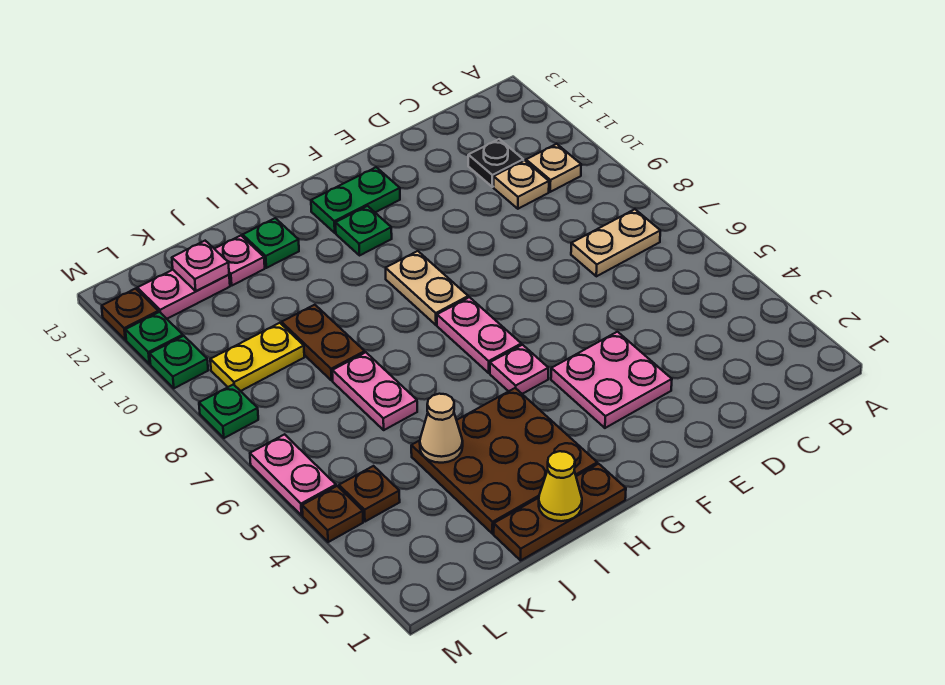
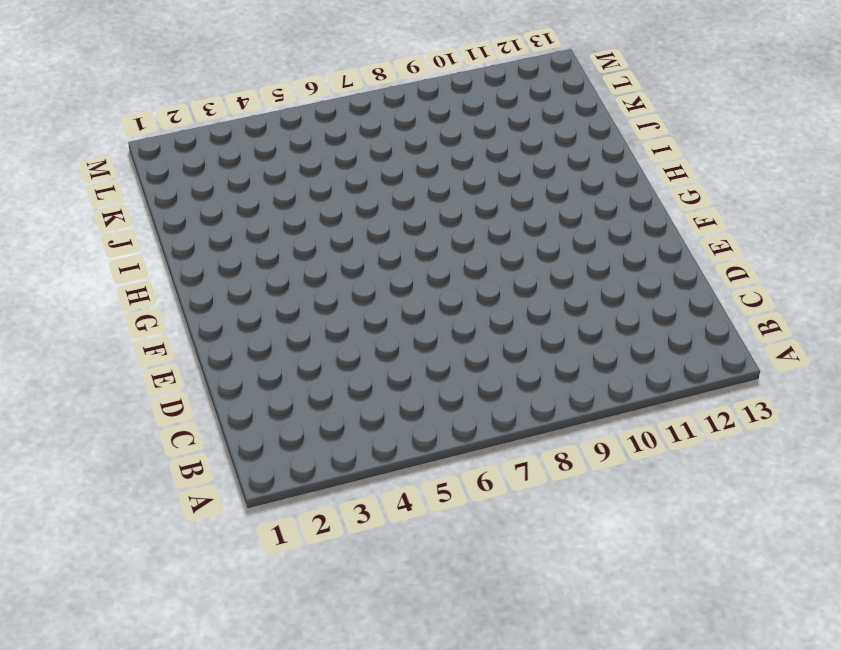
none -> tan 1x2 plate [571,209,660,276]
none -> tan 1x1 plate [526,144,581,192]
none -> tan 1x1 plate [494,160,549,209]

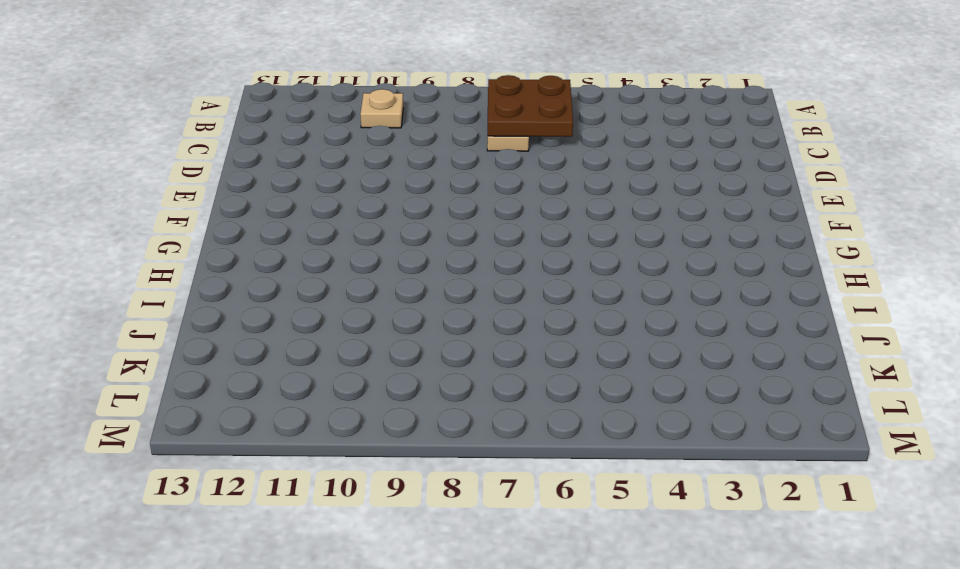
brown 2x2 plate [488,75,573,137] -> none
none -> tan 1x1 plate [494,160,549,209]
none -> black 1x1 plate [468,139,523,187]
none -> pink 2x2 plate [551,332,672,428]

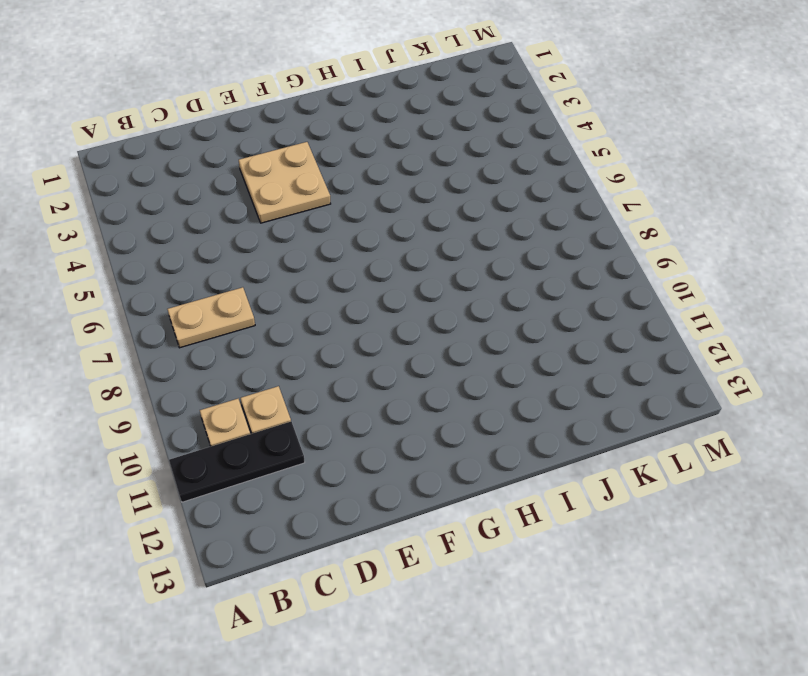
black 1x3 plate [169,422,305,502] -> black 1x1 plate [468,139,523,187]
tan 2x2 plate [239,142,331,223] -> pink 2x2 plate [551,332,672,428]
none -> green 1x2 plate [311,167,400,233]
none -> pink 1x1 plate [490,345,548,394]
none -> pink 1x2 plate [437,297,521,373]

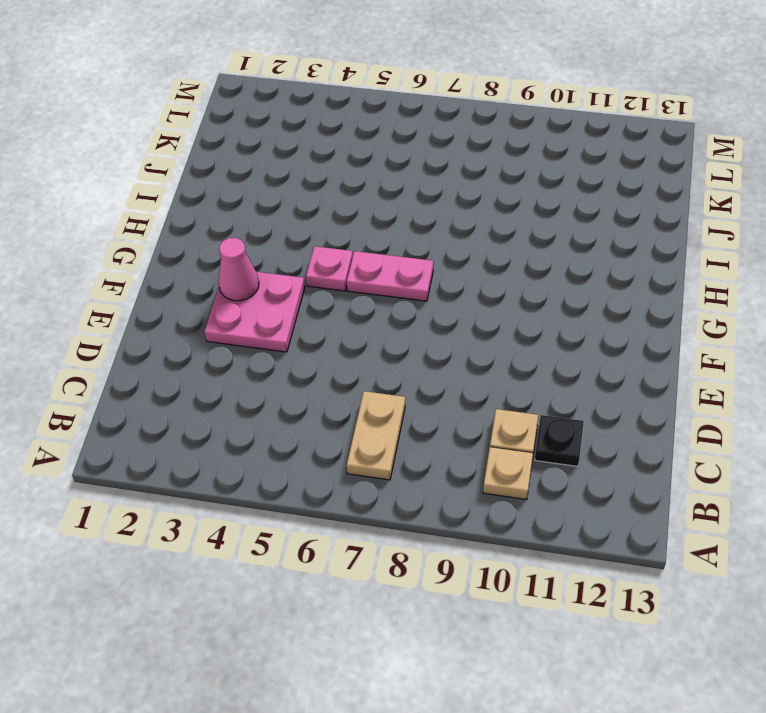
pink 1x1 cone [218,238,259,301] -> none
none -> green 1x2 plate [311,167,400,233]
none -> tan 1x2 plate [386,251,468,325]
none -> green 1x1 plate [336,206,392,255]

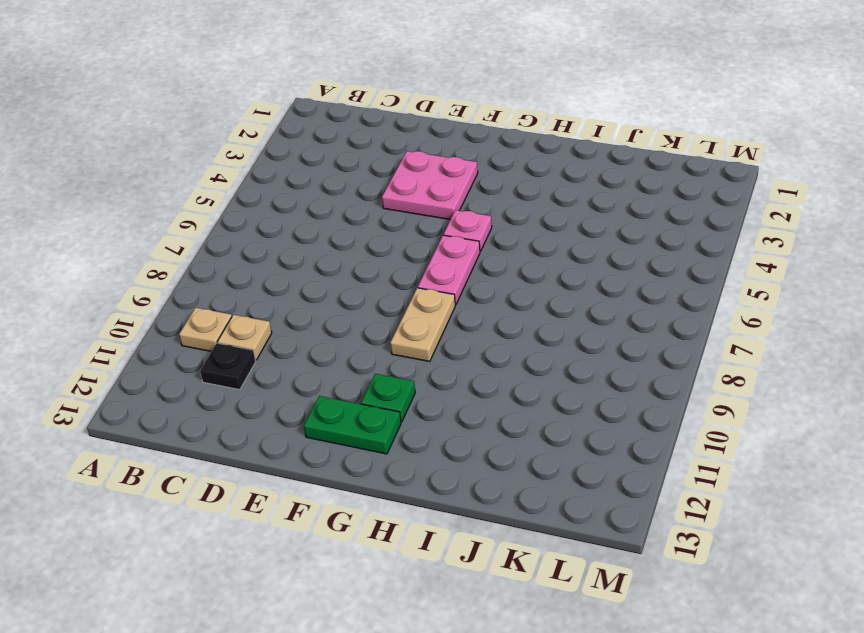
none -> tan 1x2 plate [571,209,660,276]
none -> brown 1x3 plate [494,464,626,560]
none -> brown 3x3 plate [411,388,597,534]

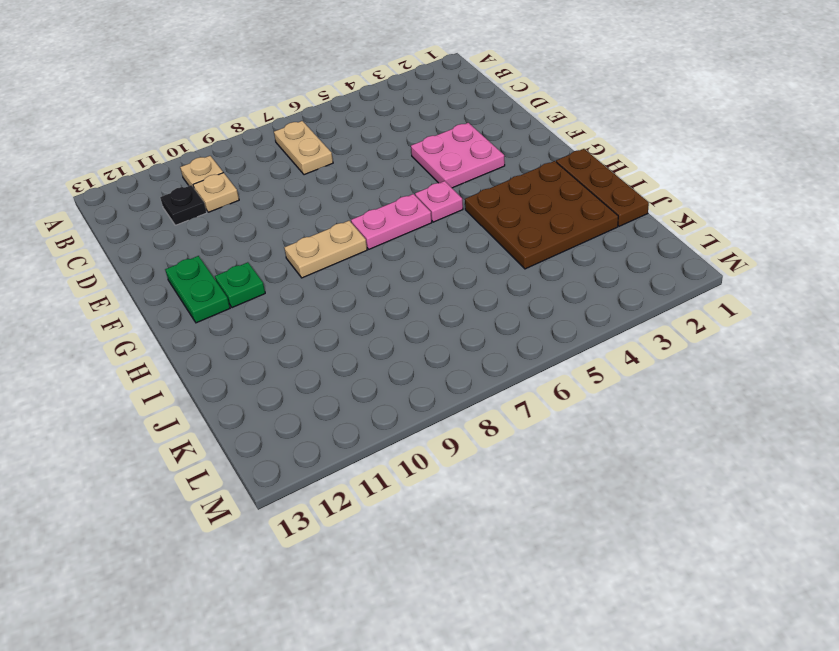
none -> green 1x1 plate [243,218,299,268]
none -> pink 1x2 plate [332,352,417,430]
none -> brown 1x2 plate [282,305,365,380]

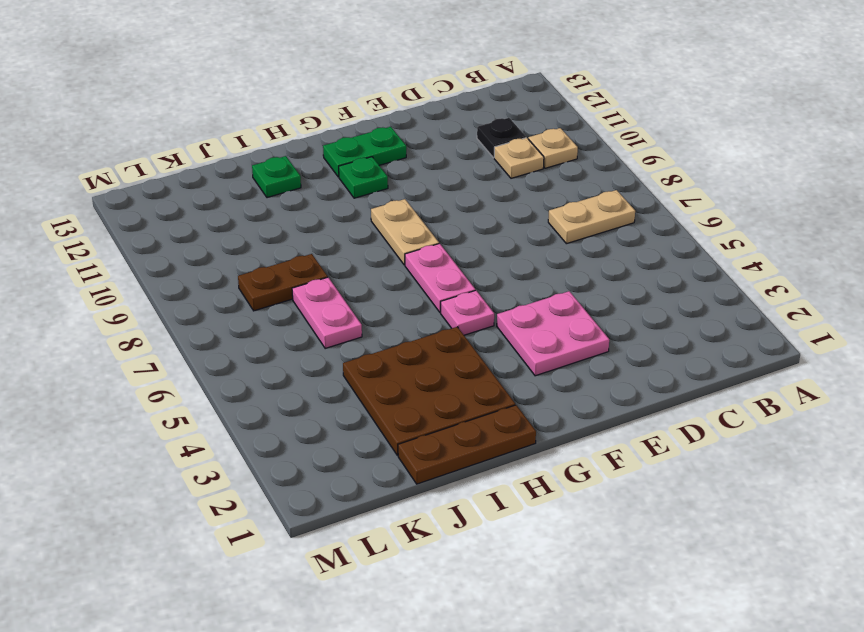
brown 1x2 plate [238,254,328,311] -> brown 1x2 plate turned to [282,305,365,380]
none -> pink 1x1 plate [215,236,265,285]
none -> yellow 1x2 plate [210,323,304,391]
none -> pink 1x2 plate [137,270,230,319]

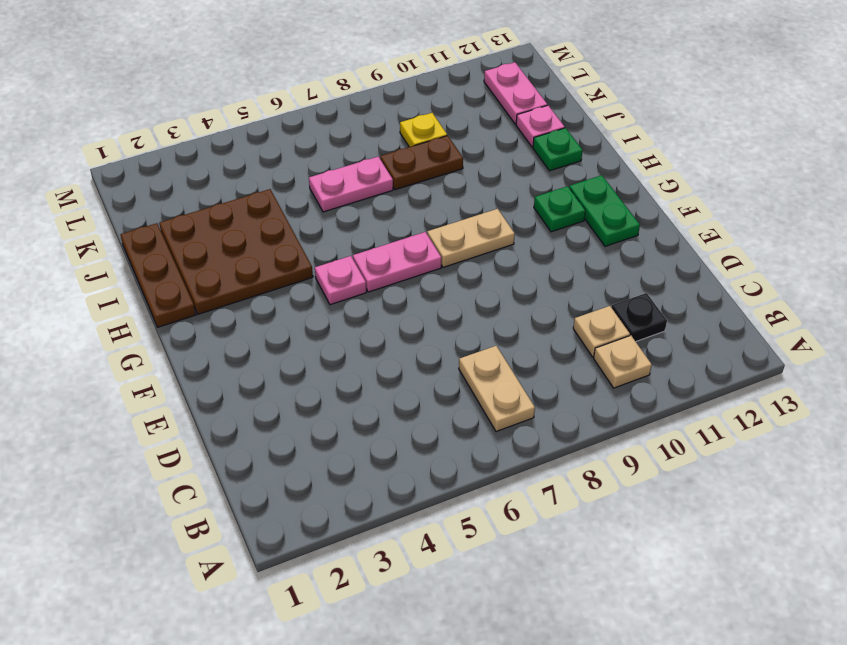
yellow 1x1 plate [400,113,447,147] -> yellow 1x2 plate [210,323,304,391]
none -> pink 2x2 plate [551,332,672,428]
none -> brown 1x1 plate [339,466,400,522]
none -> brown 1x1 plate [302,486,363,542]

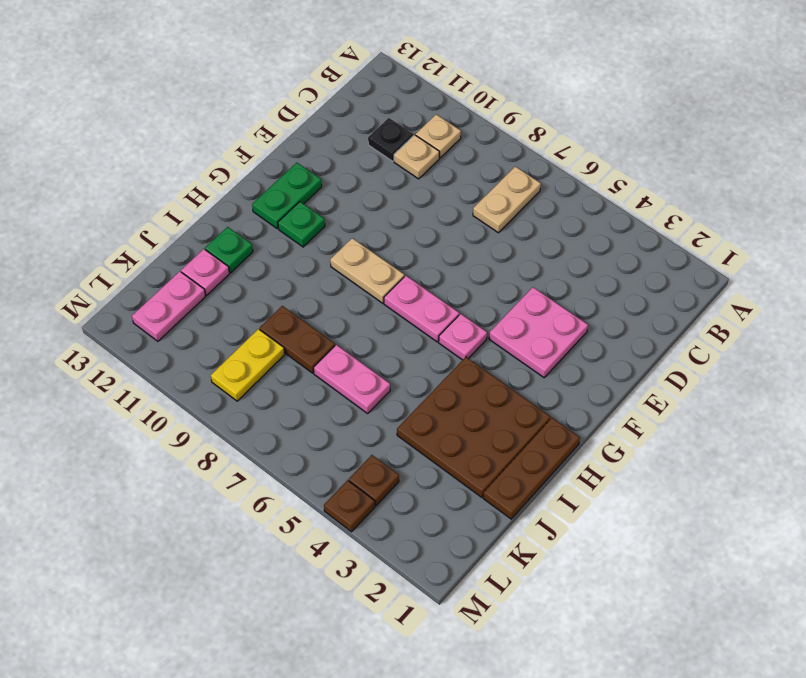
none -> pink 1x2 plate [250,434,336,516]
none -> green 1x1 plate [199,384,258,438]
none -> green 1x1 plate [150,336,208,388]

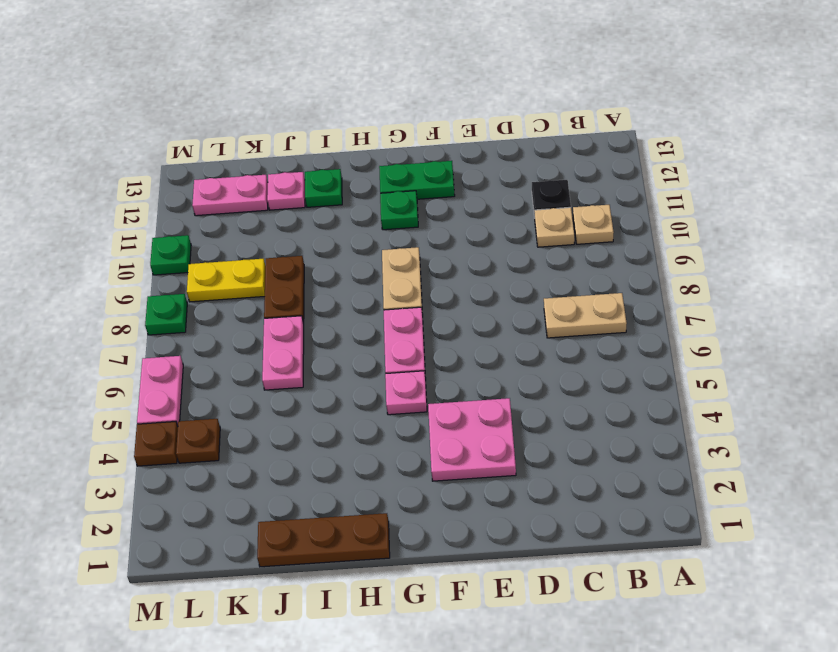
none -> brown 3x3 plate [411,388,597,534]
none -> green 1x1 plate [125,312,183,364]
none -> brown 1x1 plate [102,289,158,340]

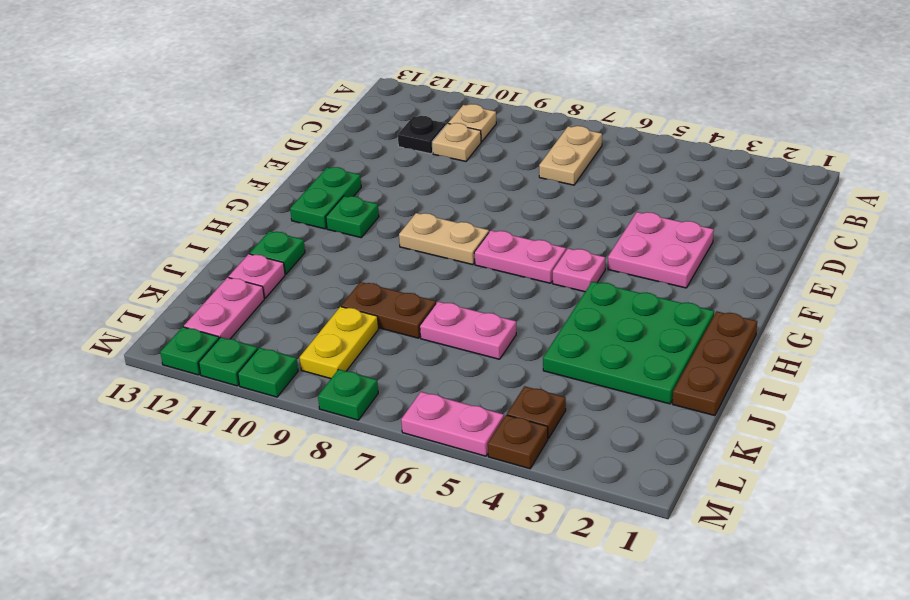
green 3x3 plate [543,282,714,404] -> brown 3x3 plate [411,388,597,534]
green 1x1 plate [160,327,219,375] -> brown 1x1 plate [102,289,158,340]
none -> yellow 1x1 cone [539,451,582,521]
none -> tan 1x1 cone [420,394,463,463]
none -> pink 1x1 plate [172,241,229,291]

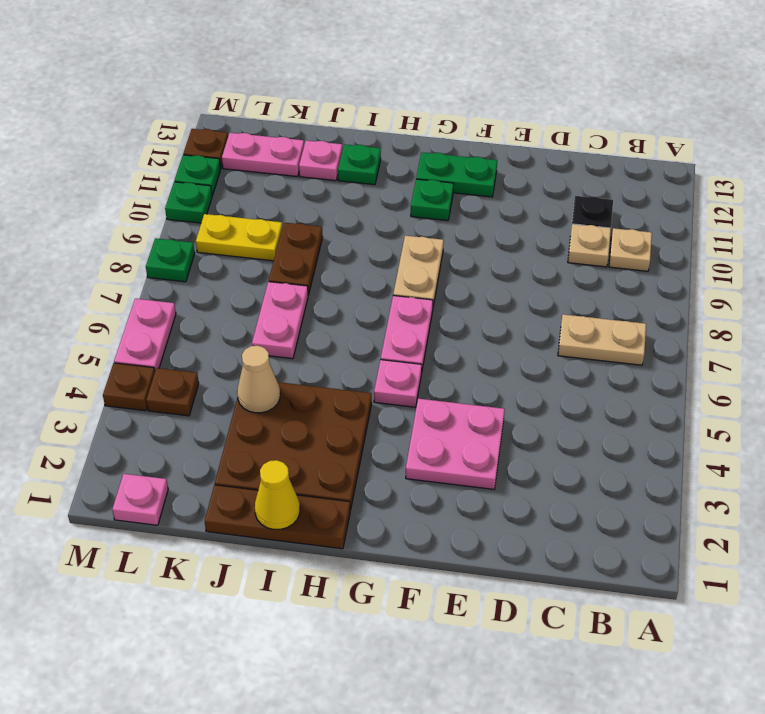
pink 1x1 plate [112,474,168,525] -> pink 1x1 plate moved to [172,241,229,291]

